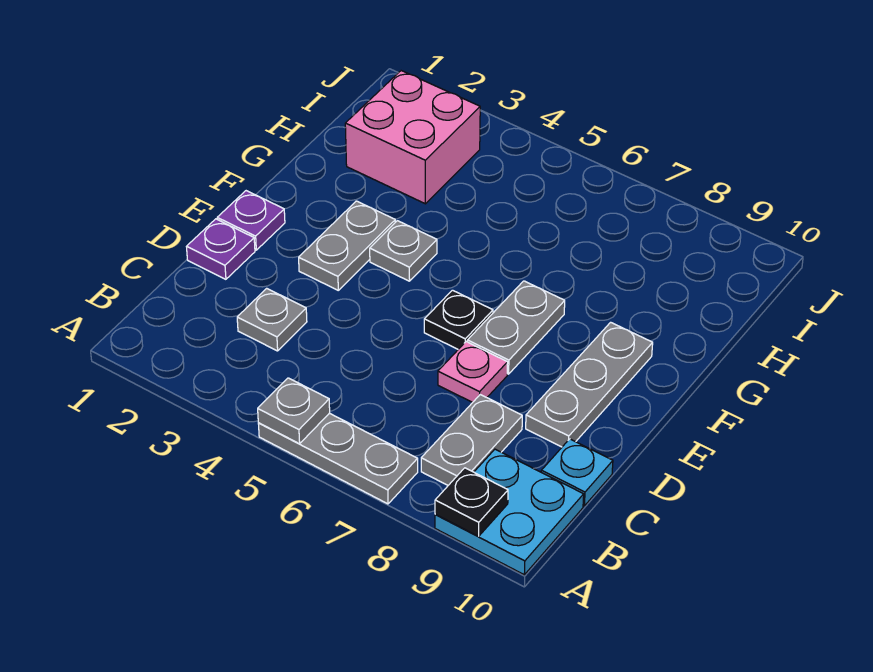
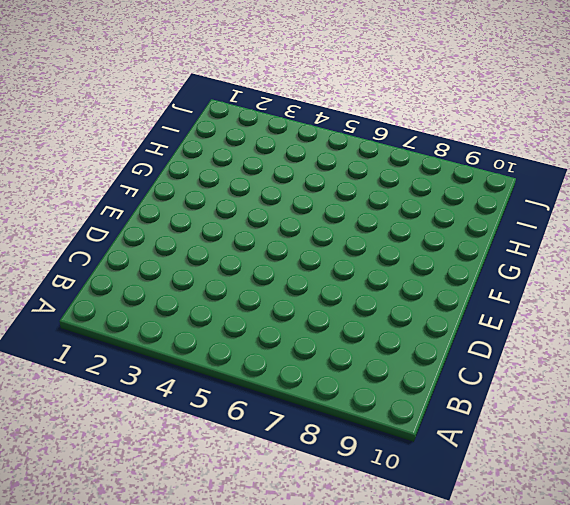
none -> grey 1x3 plate [258,413,418,504]
none -> cyan 2x2 plate [435,449,584,575]
none -> grey 1x2 plate [421,395,522,485]

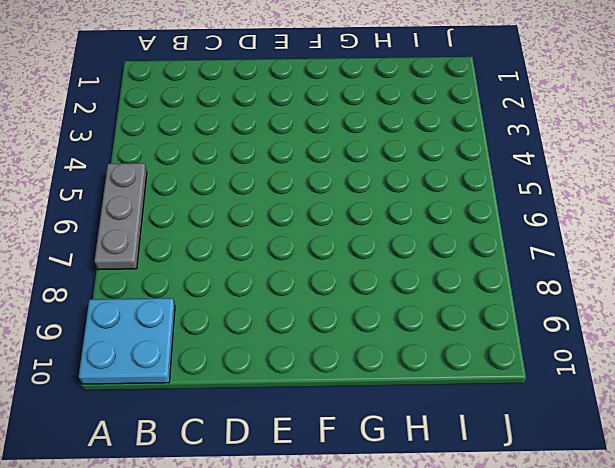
none -> grey 1x2 plate [421,395,522,485]
none -> grey 1x1 plate [237,288,307,351]
none -> cyan 1x1 plate [541,439,613,506]

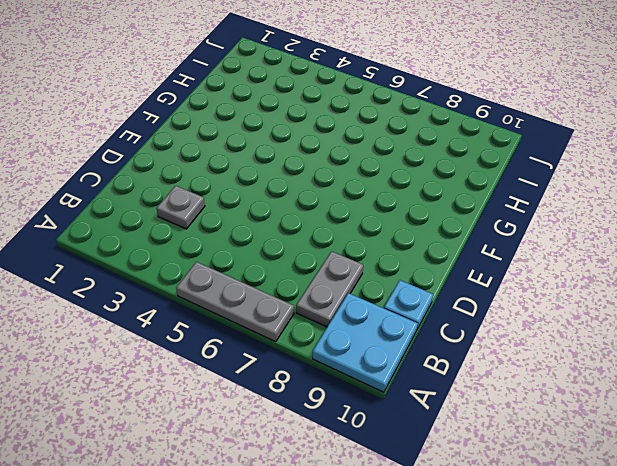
none -> purple 1x1 plate [186,219,255,279]
none -> pink 1x1 plate [438,342,508,402]
none -> grey 1x3 plate [526,322,653,447]

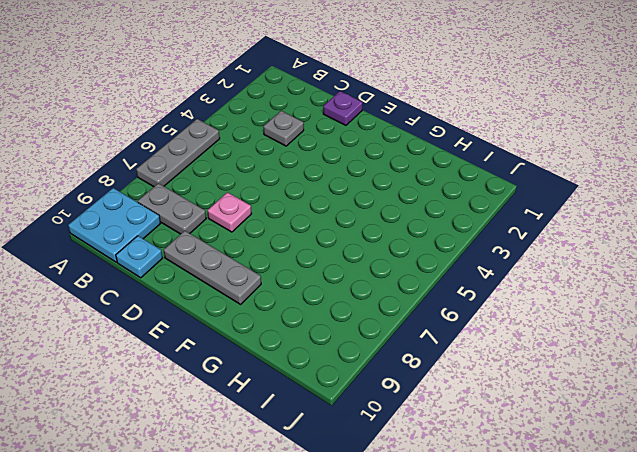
none -> purple 1x1 plate [217,191,285,250]
none -> grey 1x2 plate [299,201,395,290]
none -> black 1x1 plate [424,290,493,349]

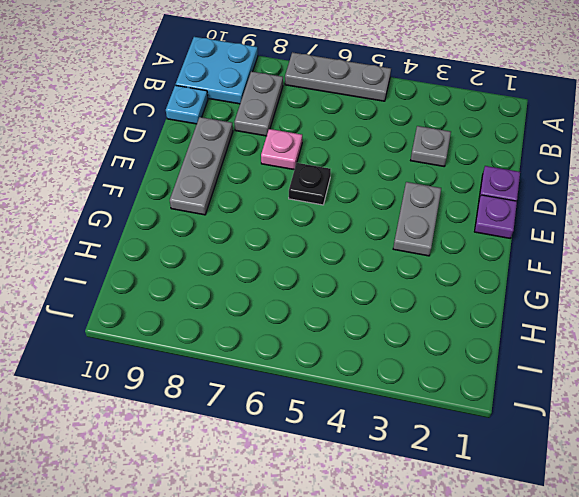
none -> grey 1x2 plate [467,281,565,374]
none -> grey 1x1 plate [370,221,437,281]
none -> pink 2x2 brick [345,71,480,204]

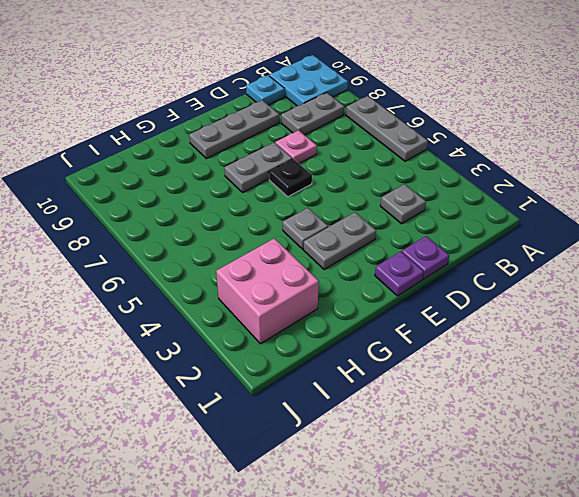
none -> grey 1x1 plate [258,378,330,444]
none -> black 1x1 plate [435,468,508,536]

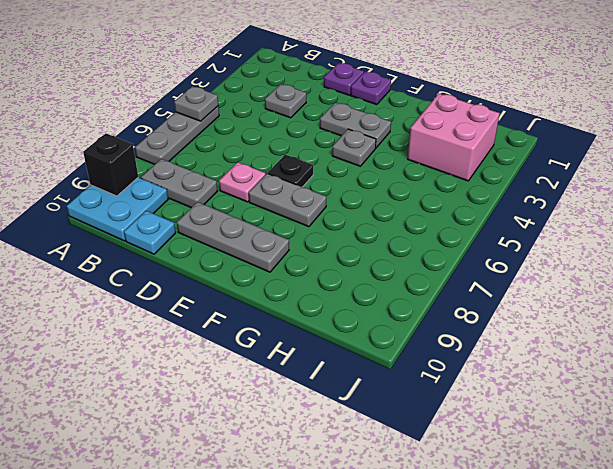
black 1x1 brick [83,133,138,196] -> black 1x1 plate [435,468,508,536]

